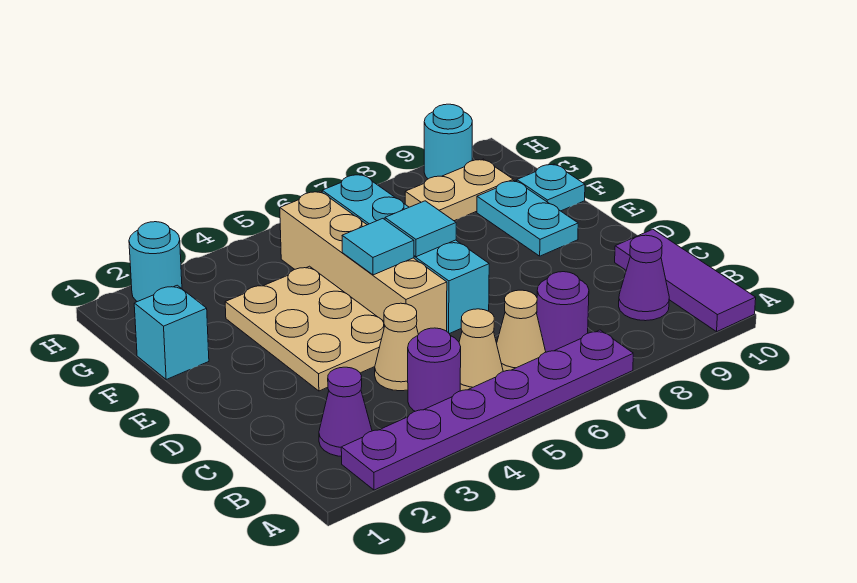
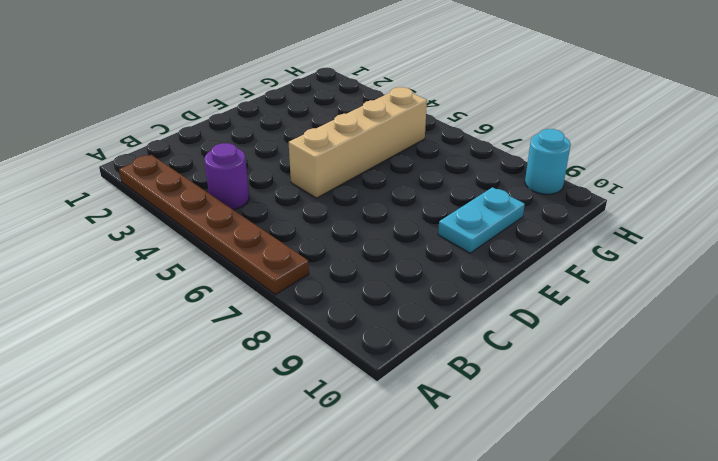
brown 1x6 plate [119,155,309,295] -> purple 1x6 plate [341,330,633,490]
none -> purple 1x3 tile [615,229,756,332]
none -> purple 1x1 cone [319,367,372,456]
none -> tan 1x1 cone [459,309,503,391]

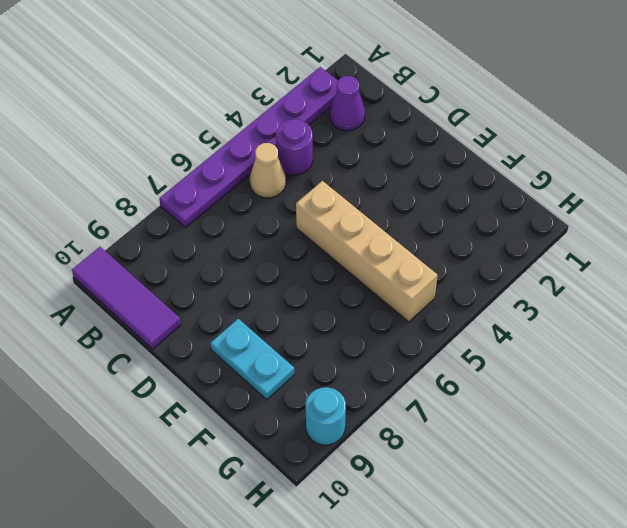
none -> tan 1x1 cone [497,290,546,371]
none -> purple 1x1 round brick [537,272,589,352]
none -> purple 1x1 cone [619,235,669,321]

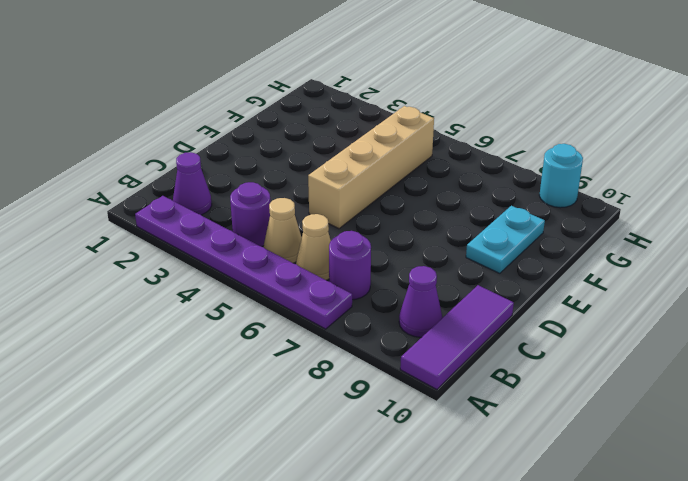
none -> tan 1x1 cone [375,303,418,391]
none -> tan 2x3 plate [225,266,385,391]
none -> cyan 1x4 brick [322,174,489,334]

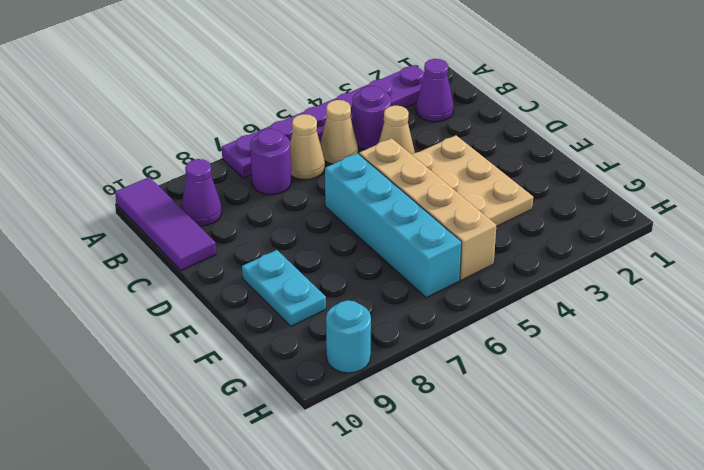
none -> cyan 1x1 brick [134,285,209,379]
none -> cyan 1x1 plate [517,164,585,211]
none -> tan 1x2 plate [405,159,513,221]

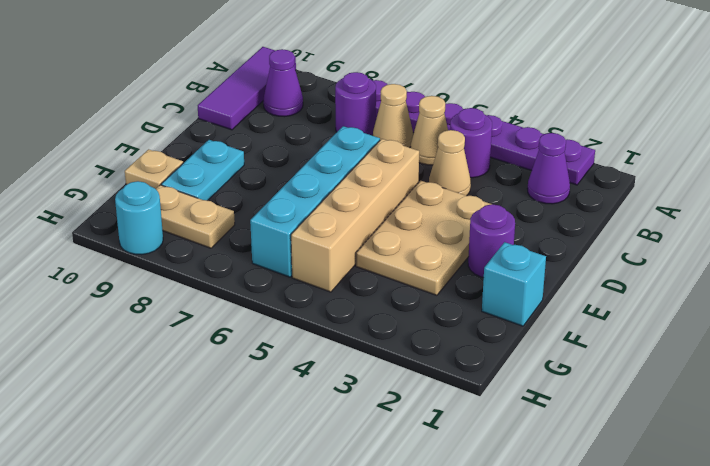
purple 1x1 round brick [468,204,515,278] -> none
tan 1x1 plate [125,149,183,189] -> cyan 1x1 plate [517,164,585,211]
none -> cyan 1x1 round brick [129,222,182,302]
none -> cyan 1x1 tile [342,219,414,275]
none -> cyan 1x1 tile [385,201,456,257]

